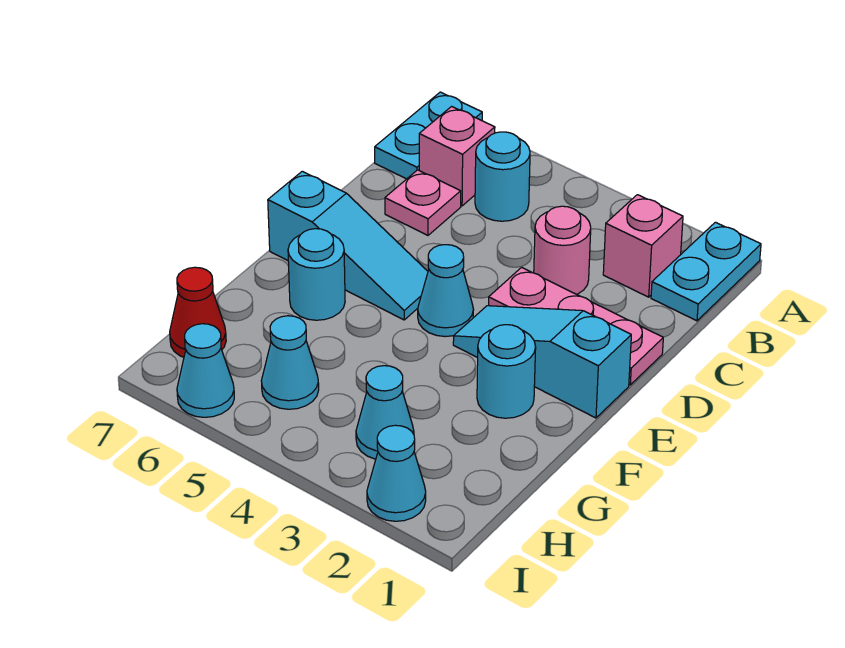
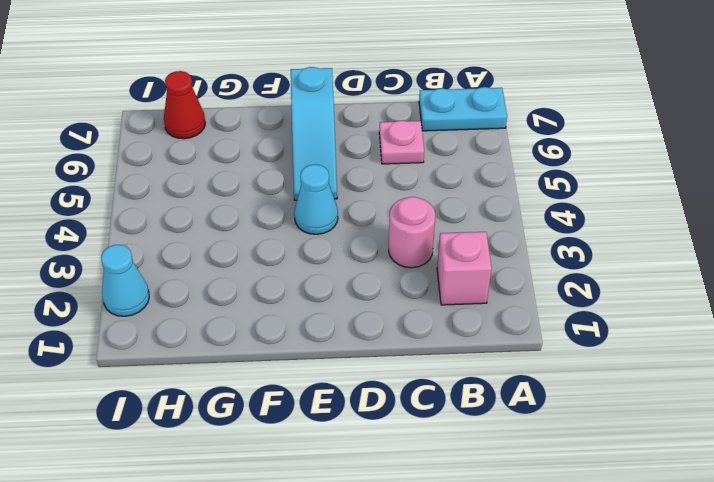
none -> cyan 1x2 plate [651,222,761,321]
none -> cyan 1x1 round brick [475,132,530,221]
none -> pink 1x1 brick [419,106,495,206]

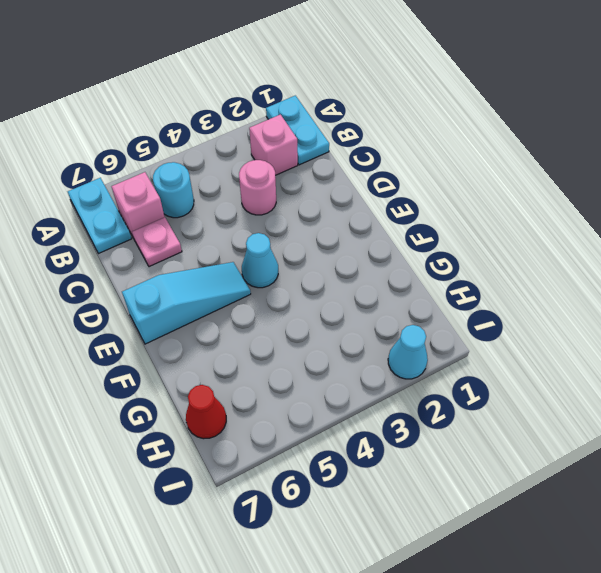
none -> pink 1x3 plate [489,267,663,385]
none -> cyan 1x3 slope [453,306,631,418]
none -> cyan 1x1 round brick [477,325,536,418]

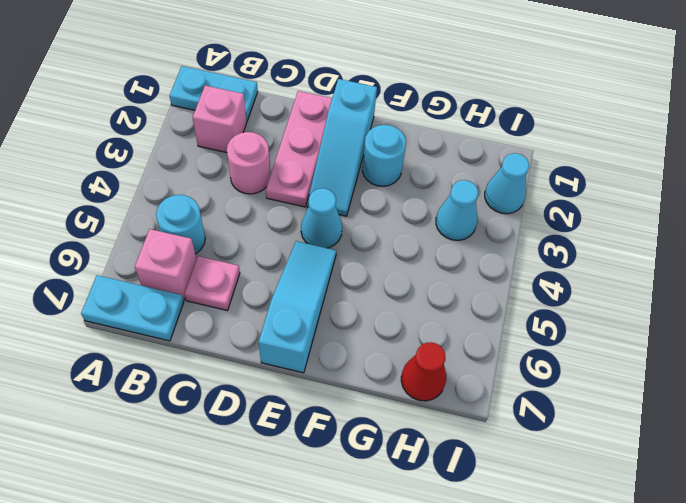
none -> cyan 1x1 round brick [288,229,345,320]
none -> cyan 1x1 cone [261,316,319,409]
none -> cyan 1x1 cone [177,324,234,417]

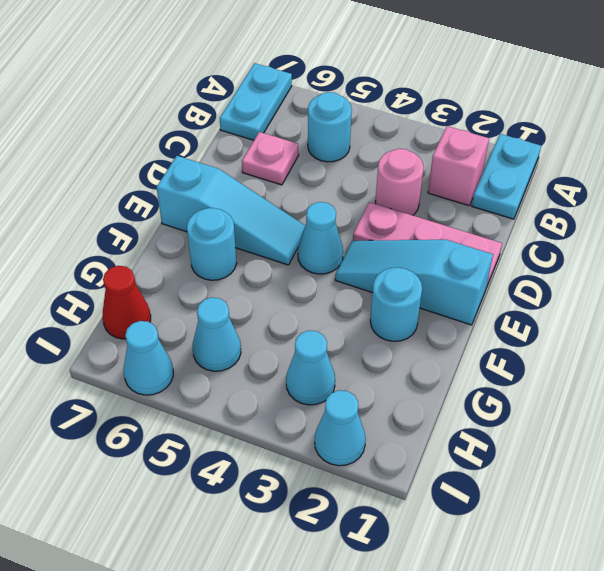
none -> pink 1x1 brick [419,106,495,206]

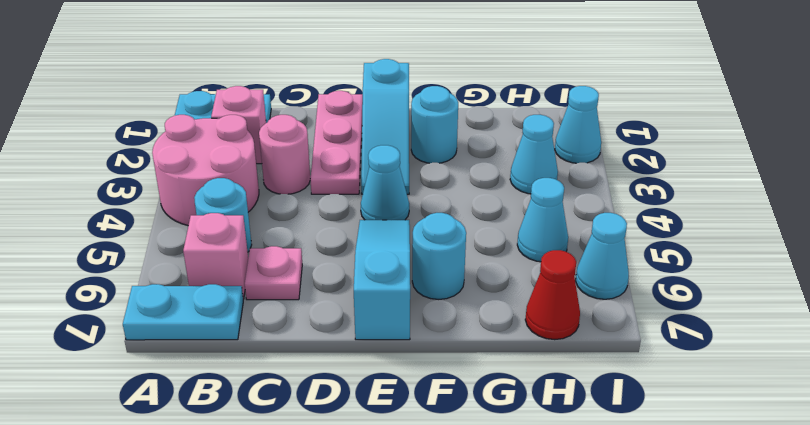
pink 2x2 round brick [152,115,259,225] -> none

